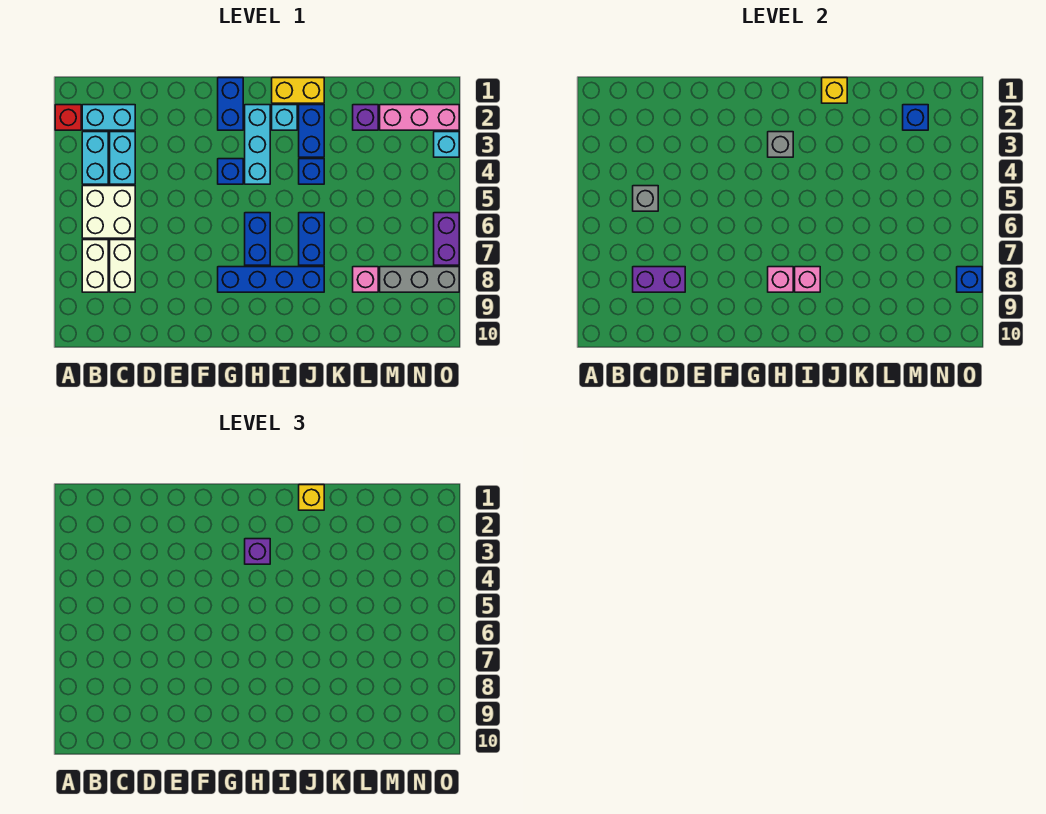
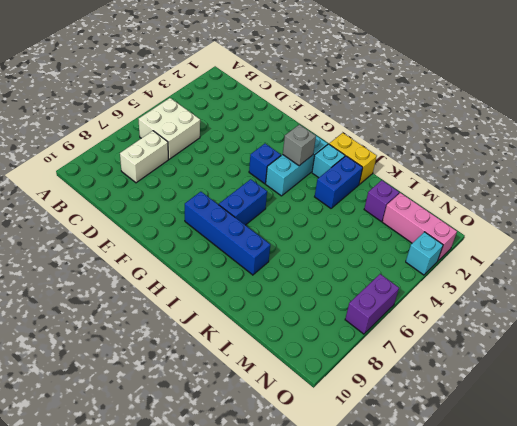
none -> red 1x1 brick [55,105,81,130]
none -> cyan 1x2 brick [82,105,135,130]
none -> cyan 1x2 brick [82,132,108,184]
none -> white 1x2 brick [82,240,108,292]

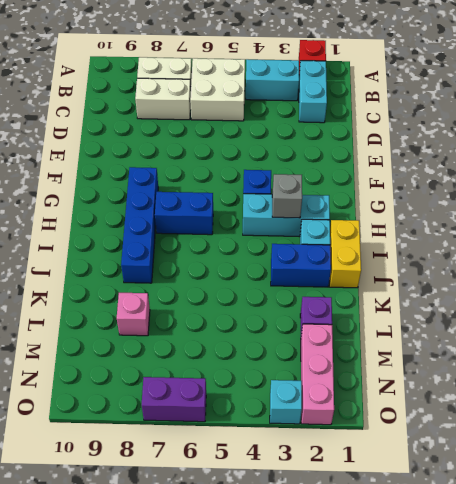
none -> cyan 1x2 brick [110,132,135,184]
none -> blue 1x2 brick [218,78,243,130]
none -> blue 1x1 brick [299,159,324,184]
none -> blue 1x2 brick [299,213,324,265]

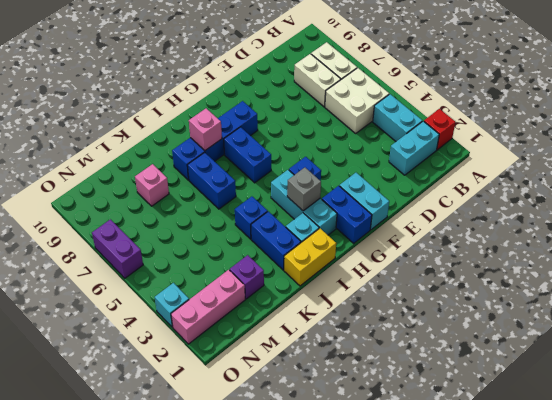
cyan 1x2 brick [339,173,389,230] -> cyan 1x2 brick moved to [110,132,135,184]
none -> grey 1x3 brick [380,267,459,292]
none -> grey 1x1 brick [633,186,658,211]
none -> purple 1x2 brick [633,267,685,292]
none -> pink 1x1 brick [768,267,793,292]

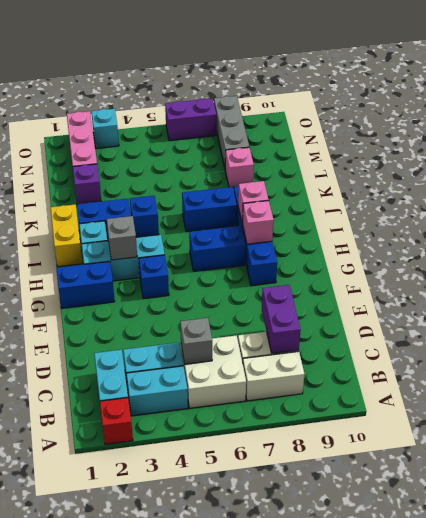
none -> yellow 1x1 brick [822,78,847,103]
none -> blue 1x1 brick [903,105,928,130]
none -> blue 1x1 brick [957,267,982,292]
none -> purple 1x1 brick [245,539,270,564]

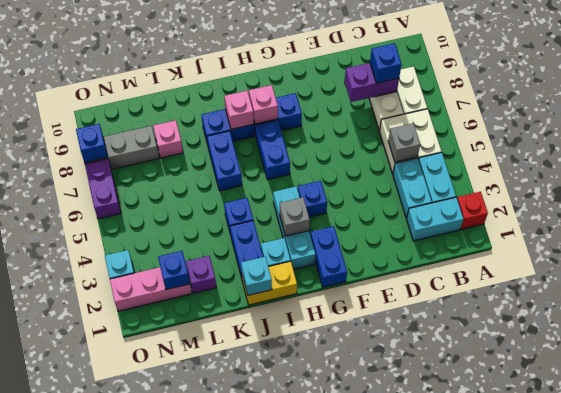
blue 1x1 brick [370,43,402,83] -> none
cyan 1x1 brick [241,257,272,295] -> yellow 1x1 brick [822,78,847,103]
none -> purple 1x1 brick [245,539,270,564]
none -> yellow 1x1 brick [299,485,324,510]

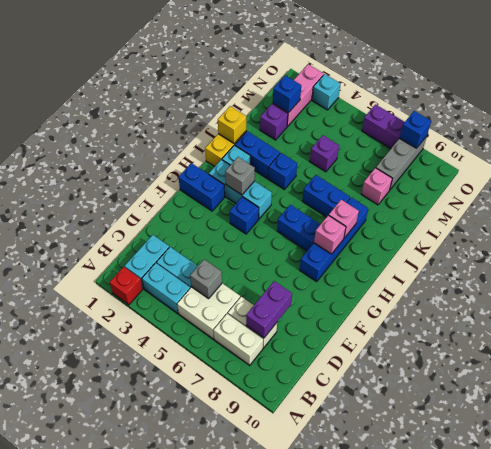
purple 1x1 brick [310,135,339,172] -> purple 1x1 brick moved to [245,539,270,564]
none -> yellow 1x1 brick [299,485,324,510]

